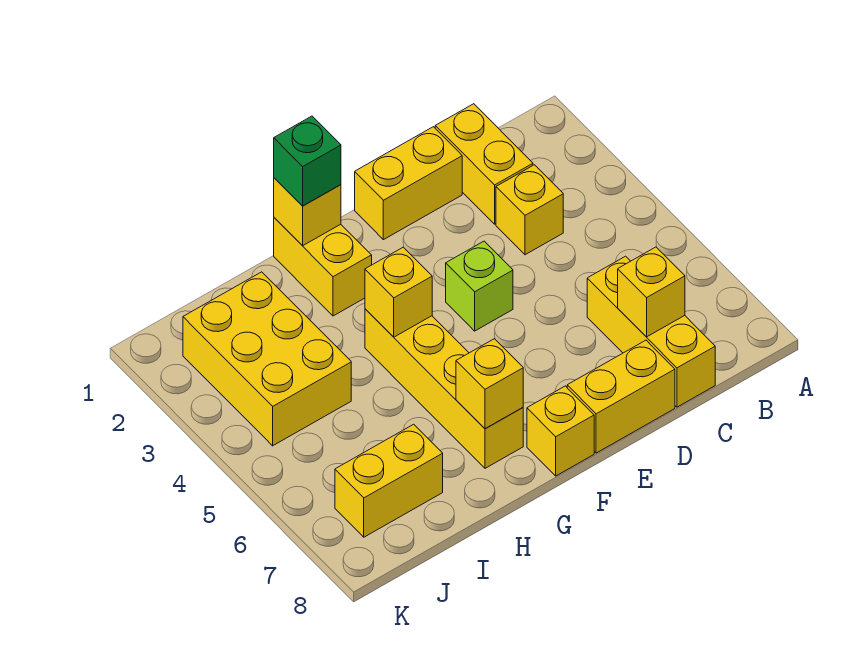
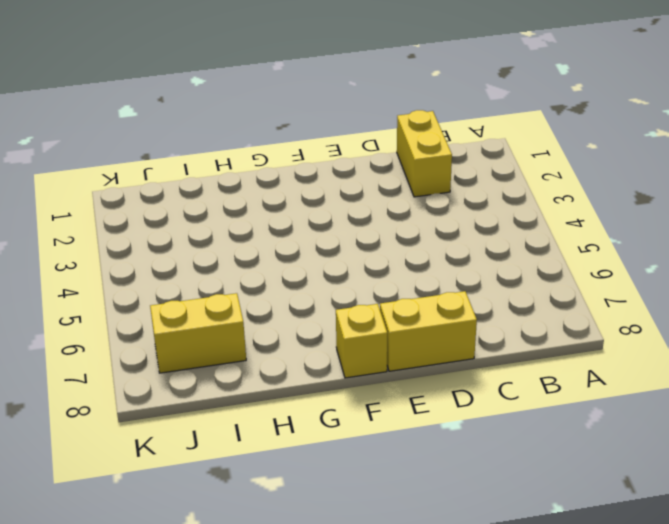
none -> yellow 1x1 brick [496,165,563,255]
none -> yellow 1x3 brick [587,256,715,407]
none -> yellow 1x2 brick [355,127,462,240]

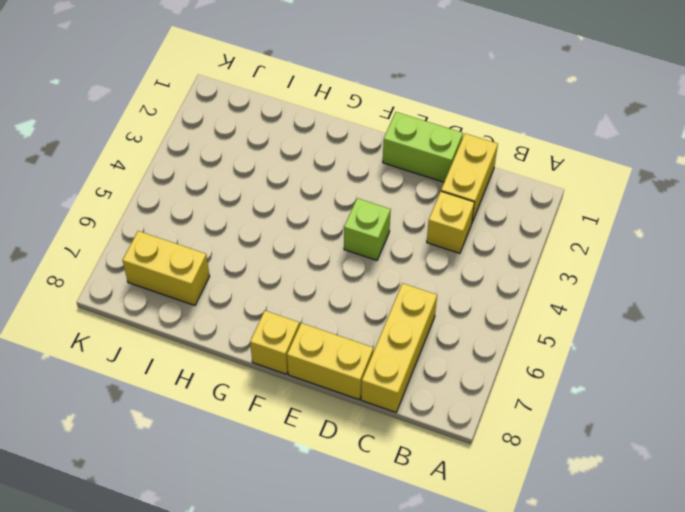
lime 1x2 brick [383,112,463,182] -> yellow 1x2 brick [355,127,462,240]
none -> yellow 1x2 brick [274,218,372,316]
none -> yellow 1x4 brick [365,309,523,468]
none -> yellow 2x3 brick [183,272,351,446]

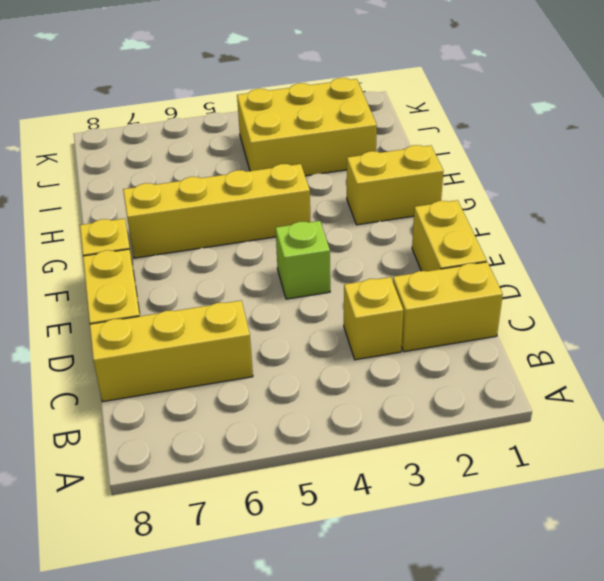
none -> yellow 1x2 brick [335,424,443,537]
none -> yellow 1x1 brick [618,247,685,337]
none -> yellow 1x1 brick [274,178,341,246]

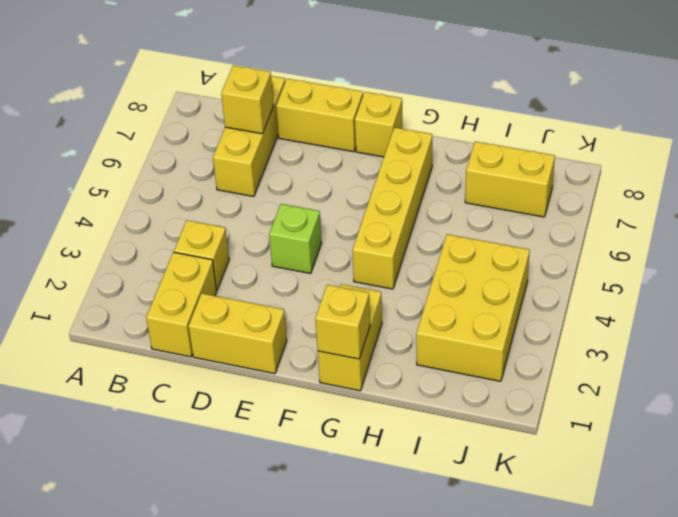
none -> yellow 1x1 brick [365,247,432,337]
none -> yellow 1x1 brick [456,339,523,429]
none -> green 1x1 brick [274,116,341,206]

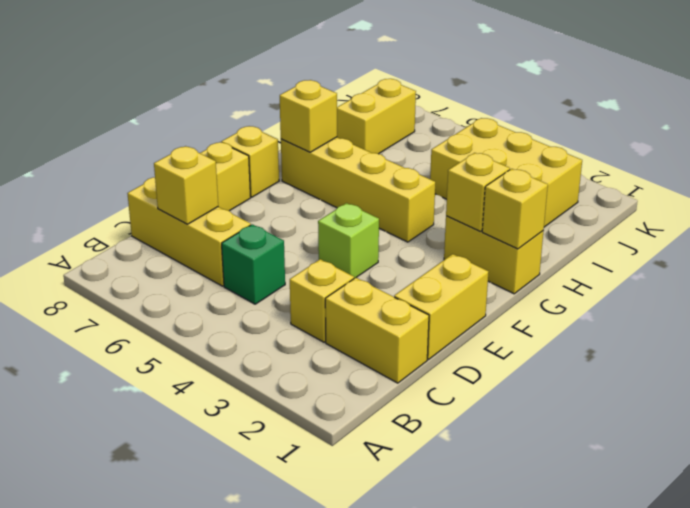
green 1x1 brick [222,224,285,304] -> green 1x1 brick moved to [274,116,341,206]
yellow 1x1 brick [446,153,510,232] -> yellow 1x1 brick moved to [365,247,432,337]

